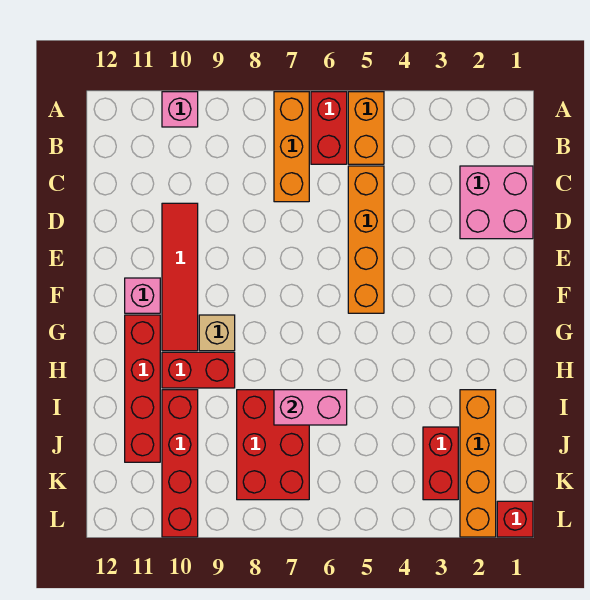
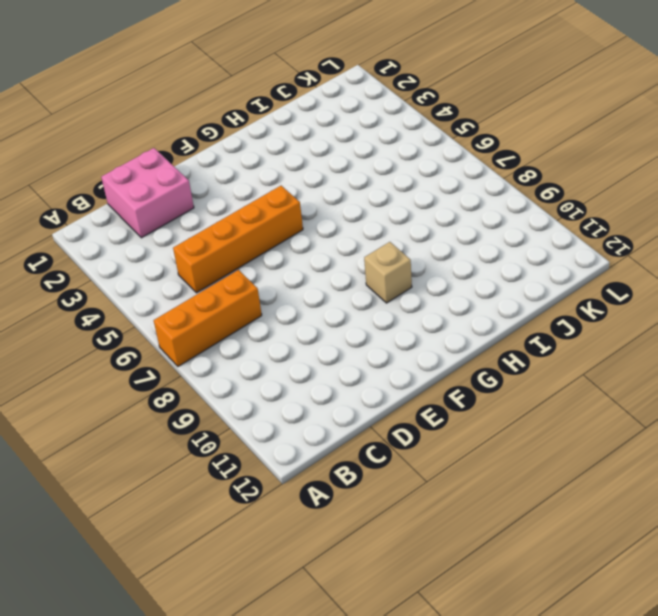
none -> orange 1x2 brick [348,92,384,164]
none -> red 1x2 brick [311,92,347,164]
none -> pink 1x1 brick [162,92,198,127]

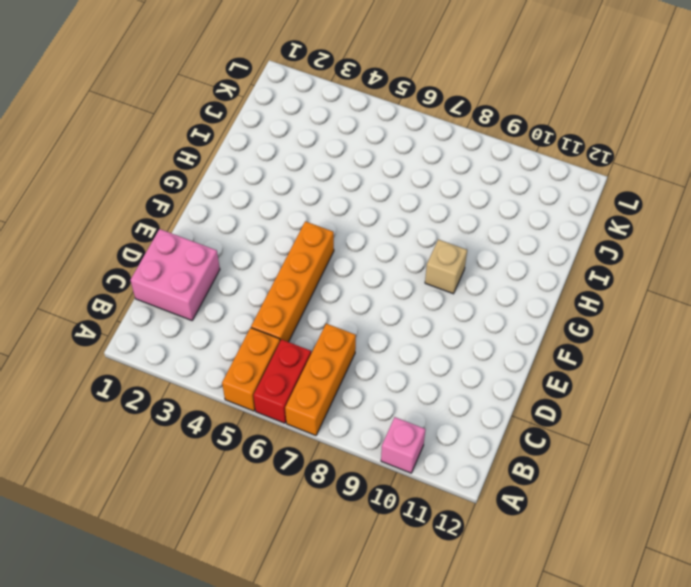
none -> red 1x4 tile [162,203,198,351]
none -> pink 1x1 brick [125,278,160,313]
none -> red 1x4 brick [125,315,160,462]

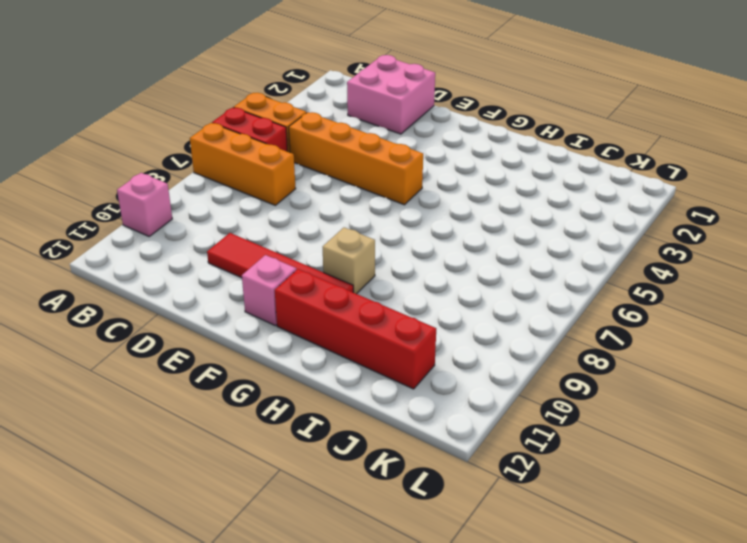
none -> red 1x2 brick [162,352,235,388]
none -> orange 1x4 brick [460,390,496,537]
none -> red 2x3 brick [237,390,309,500]

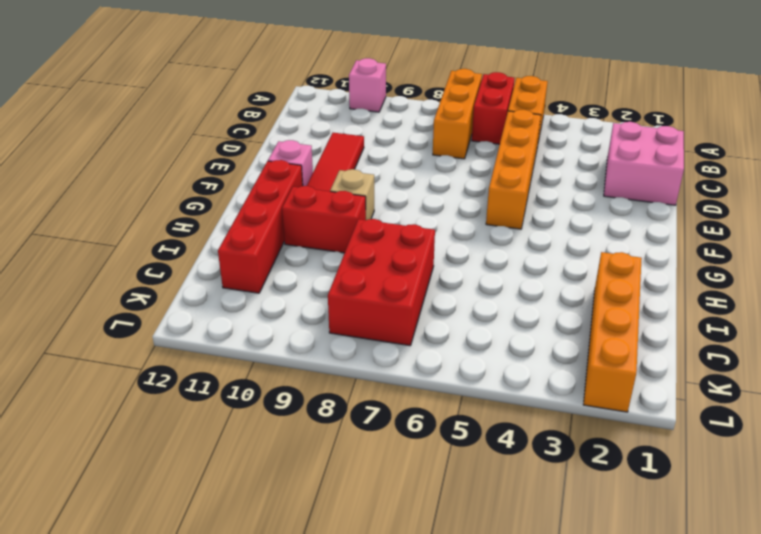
none -> red 1x4 brick [162,390,198,537]
none -> red 1x2 brick [423,427,458,500]
none -> red 1x1 brick [497,501,533,537]

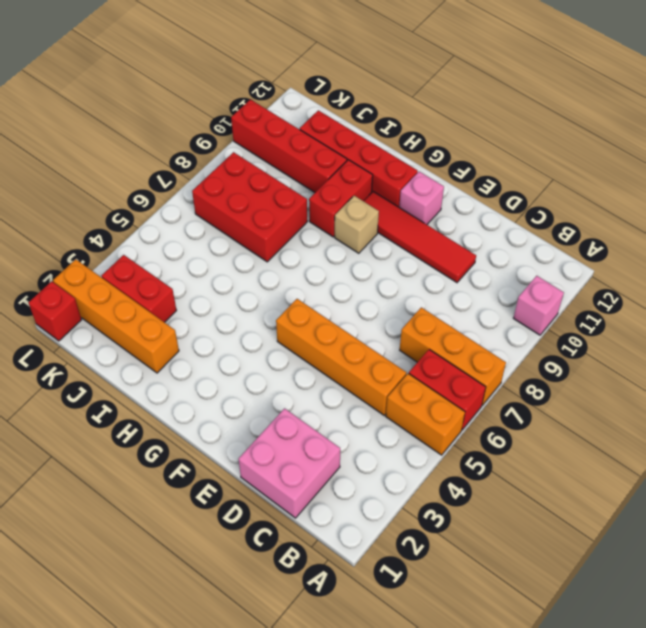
none -> pink 1x2 brick [274,390,347,425]

